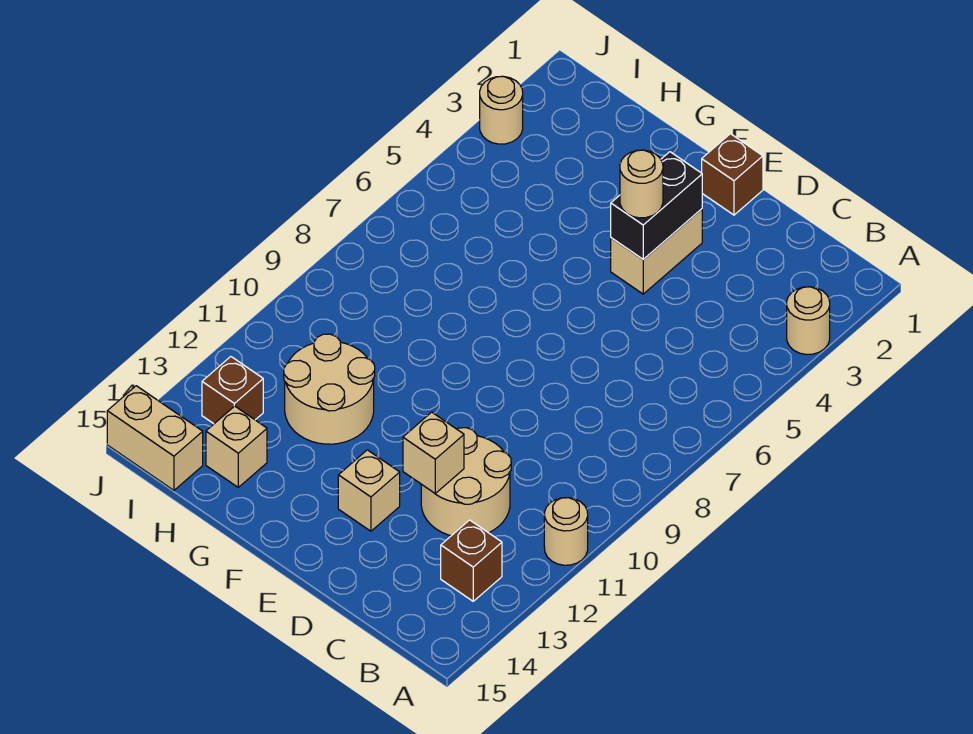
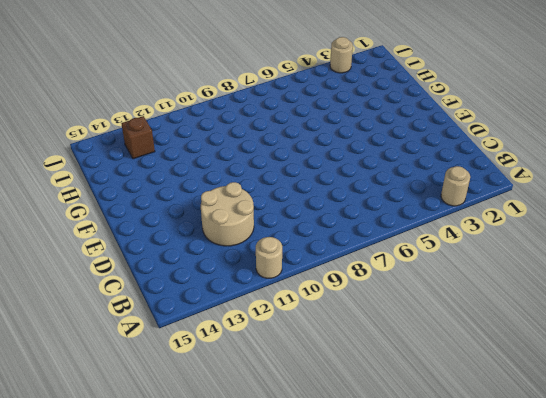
none -> brown 1x1 brick [441,520,502,601]
none -> brown 1x1 brick [702,134,763,215]
none -> tan 1x2 brick [611,209,702,294]

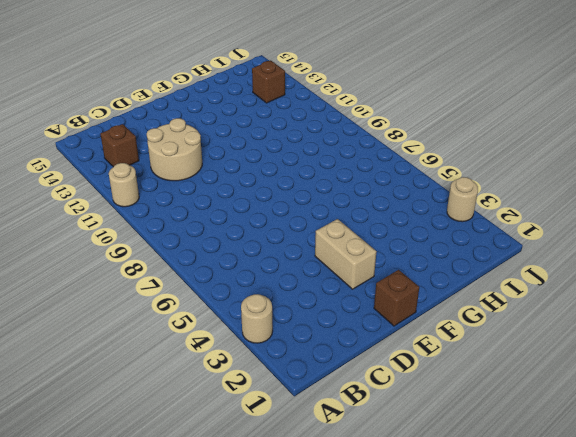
none -> tan 1x1 brick [338,450,400,531]
none -> tan 2x2 round brick [284,334,375,444]
none -> tan 1x1 brick [206,406,267,487]

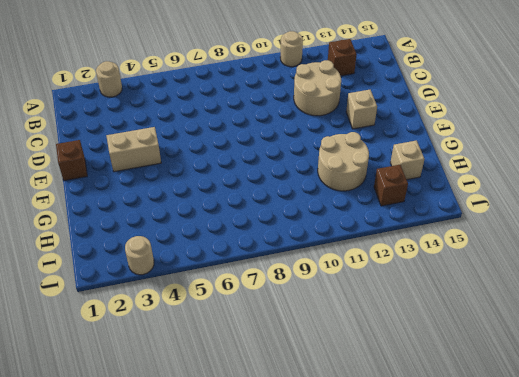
none -> tan 1x2 brick [107,386,203,490]
none -> tan 1x1 brick [403,412,464,493]
none -> black 1x2 brick [611,152,702,259]

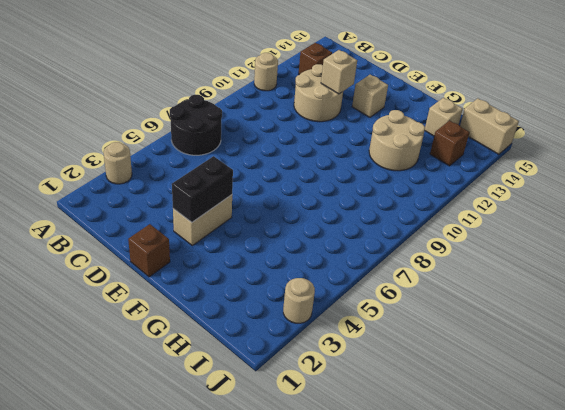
black 2x2 round brick [170,95,222,155] -> none
none -> tan 1x1 round brick [620,150,663,218]

